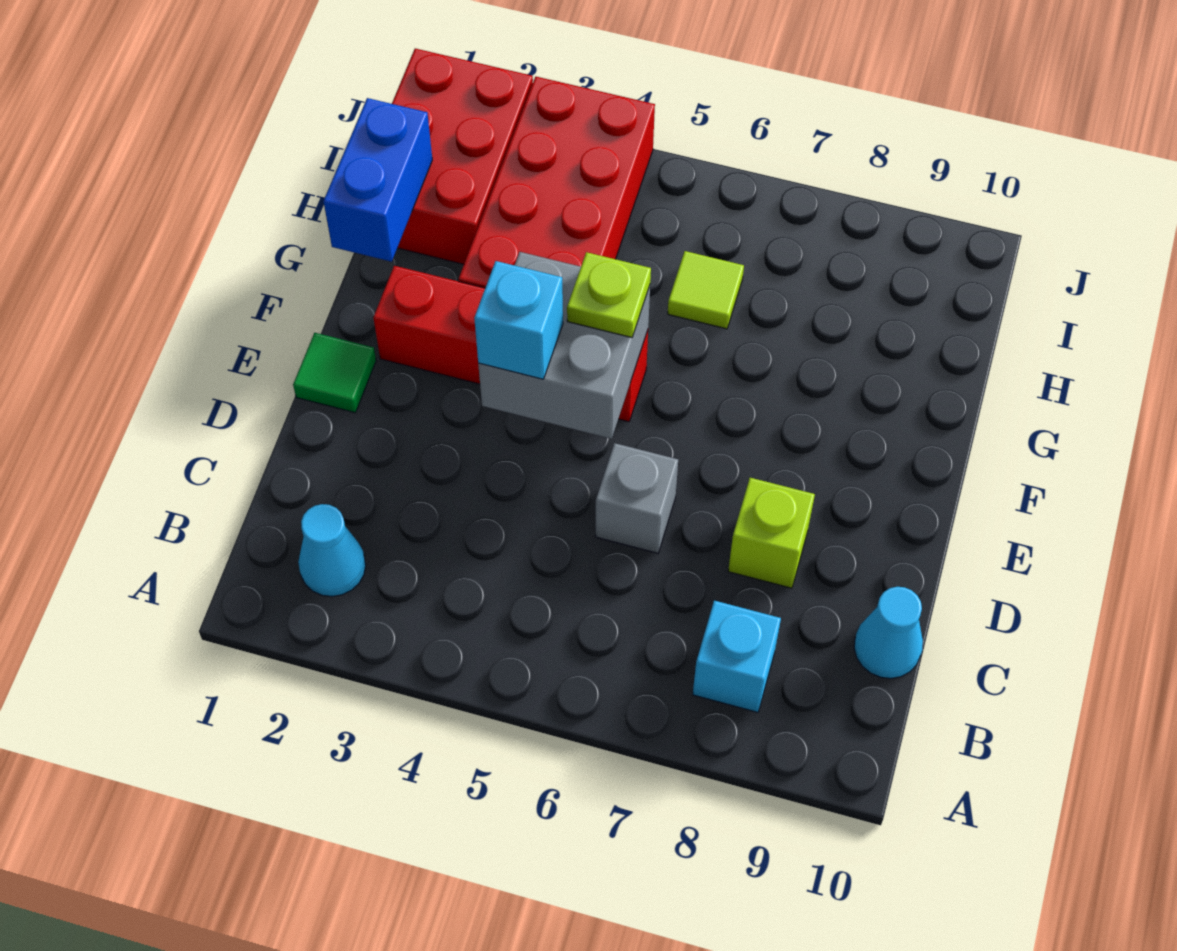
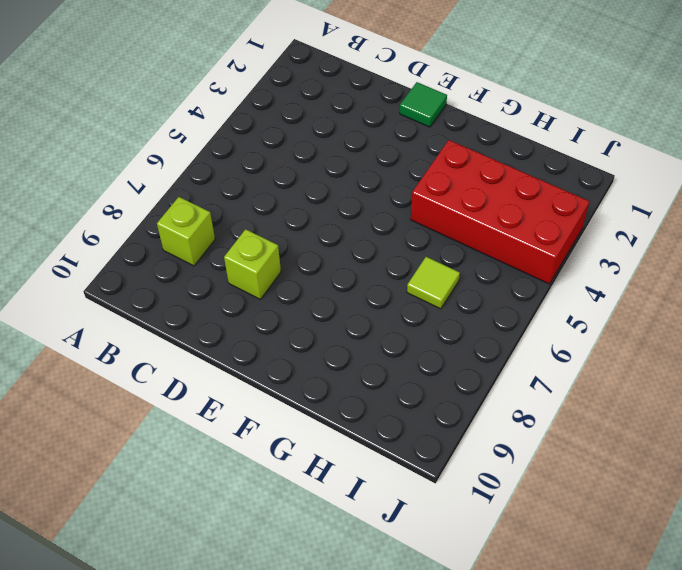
lime 1x1 brick [157,197,215,266] -> cyan 1x1 brick [693,601,781,712]
none -> cyan 1x1 cone [298,504,366,597]
none -> cyan 1x1 cone [854,587,923,679]
none -> grey 1x1 brick [596,443,678,553]

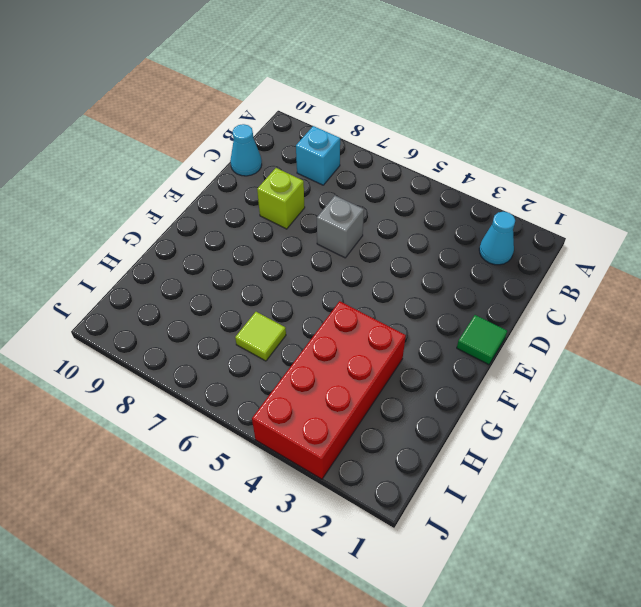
none -> red 1x4 brick [373,266,648,422]
none -> red 2x3 brick [392,49,533,264]
none -> grey 2x2 brick [478,252,650,439]

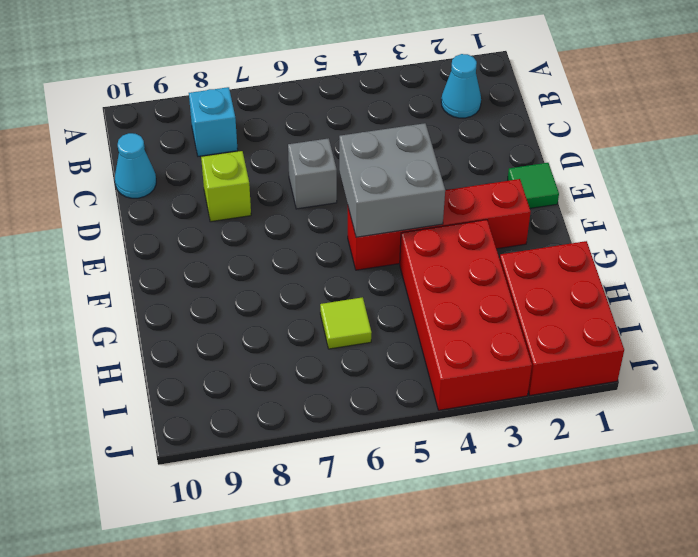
none -> blue 1x2 brick [323,98,432,262]
none -> cyan 1x1 brick [474,261,563,379]
none -> lime 1x1 plate [567,252,651,338]

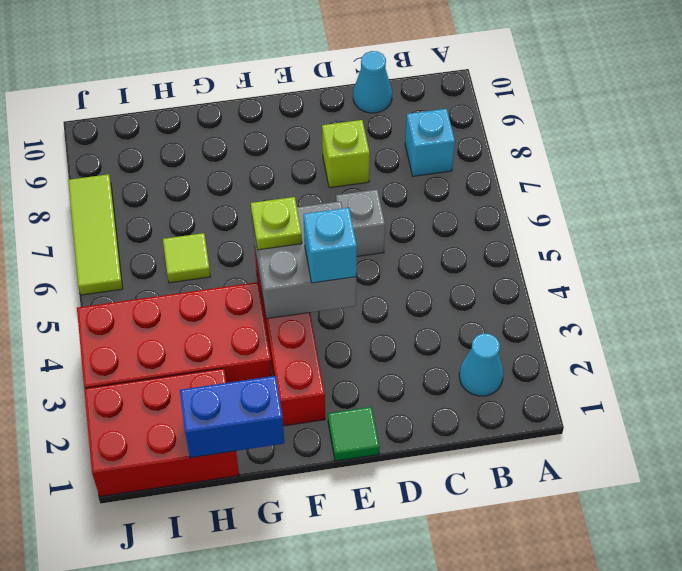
lime 1x3 tile [68,174,123,295] -> none

